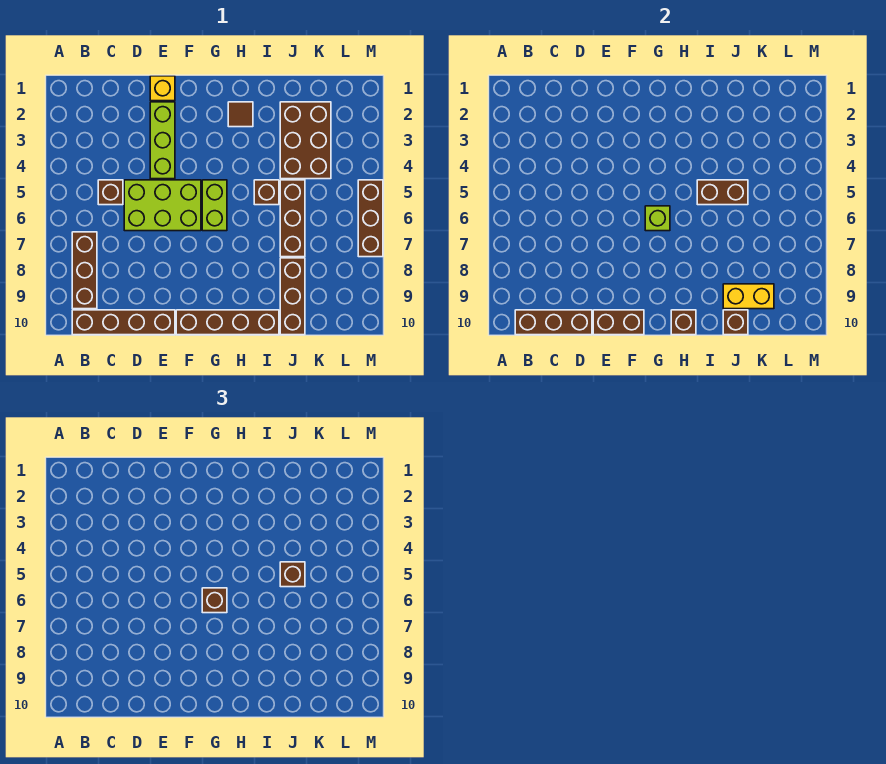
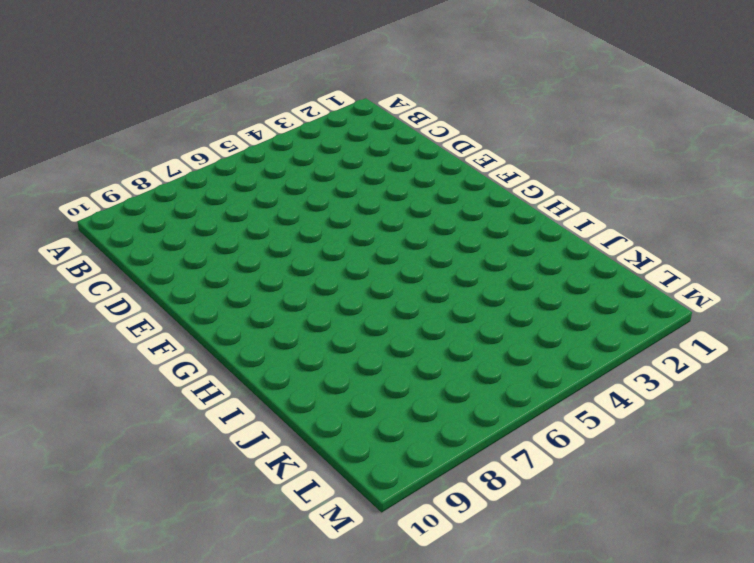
none -> brown 1x3 brick [72,232,97,309]
none -> brown 1x4 brick [72,310,175,335]
none -> brown 1x1 brick [98,180,123,205]

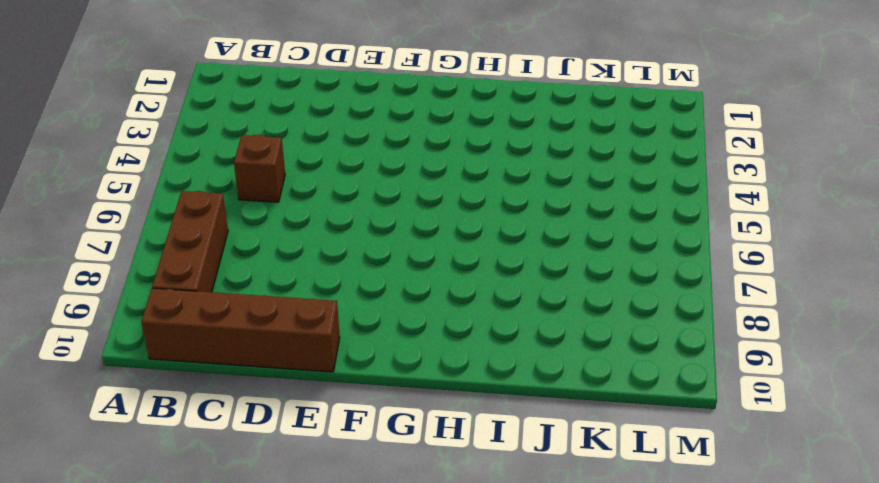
none -> lime 2x3 brick [124,180,201,231]
none -> yellow 1x1 brick [150,76,175,101]
none -> lime 1x3 brick [150,102,175,179]

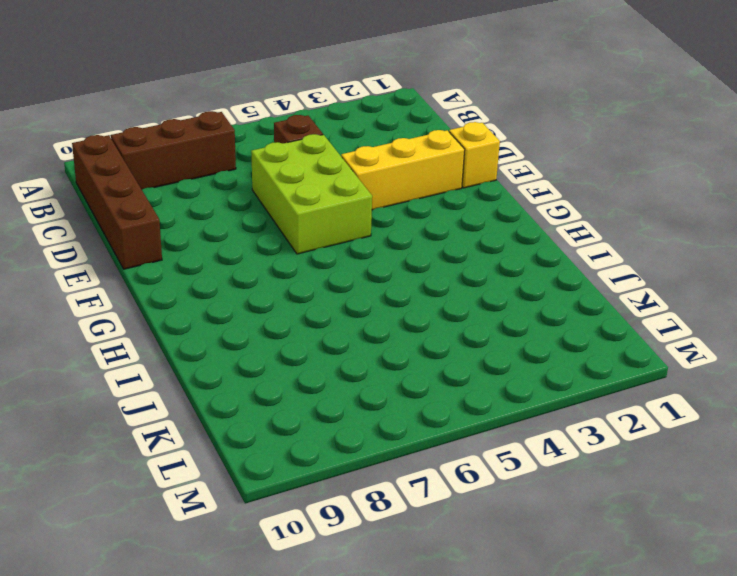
yellow 1x3 brick [341,130,465,210] -> lime 1x3 brick [150,102,175,179]
none -> brown 1x4 brick [176,310,279,335]
none -> lime 1x2 brick [202,180,227,231]
none -> brown 1x1 tile [228,102,253,127]

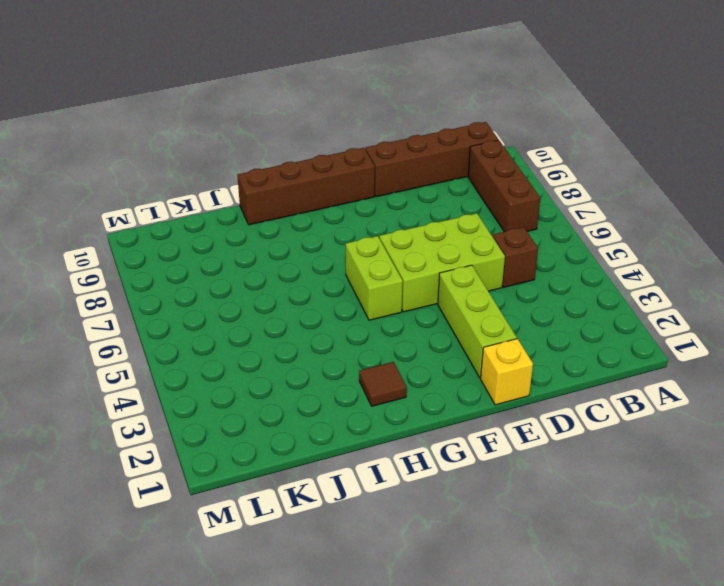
none -> brown 1x1 brick [254,180,279,205]
none -> brown 2x3 brick [280,102,331,179]
none -> brown 1x3 brick [280,180,305,257]

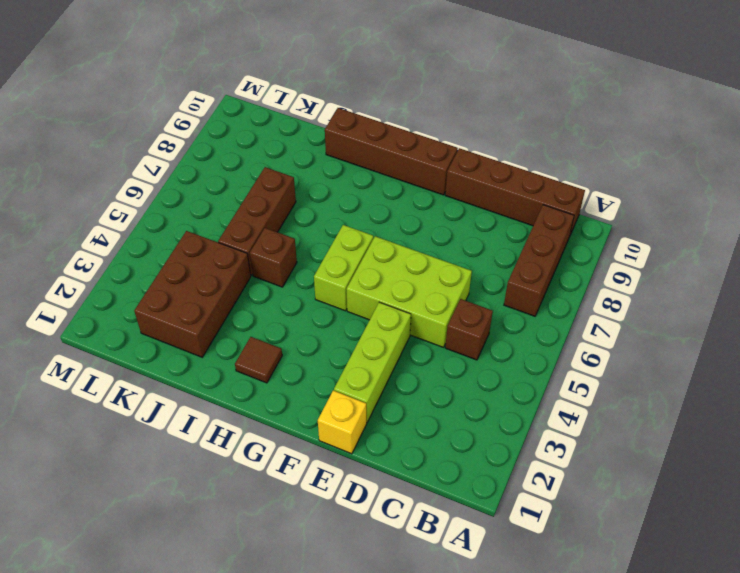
none -> brown 1x3 brick [280,258,305,335]
none -> brown 1x3 brick [358,180,383,257]
none -> brown 1x3 brick [515,310,592,335]

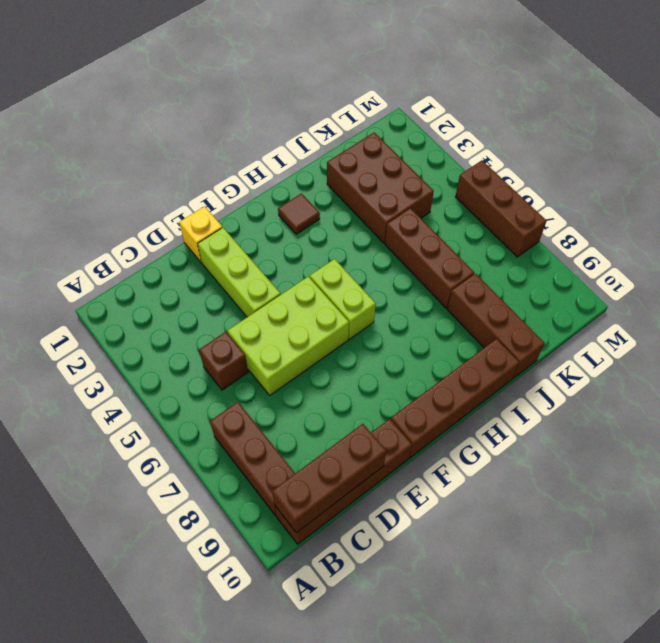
none -> brown 1x1 brick [254,180,279,205]
none -> brown 1x2 brick [593,310,644,335]
none -> lime 1x1 brick [645,206,670,231]

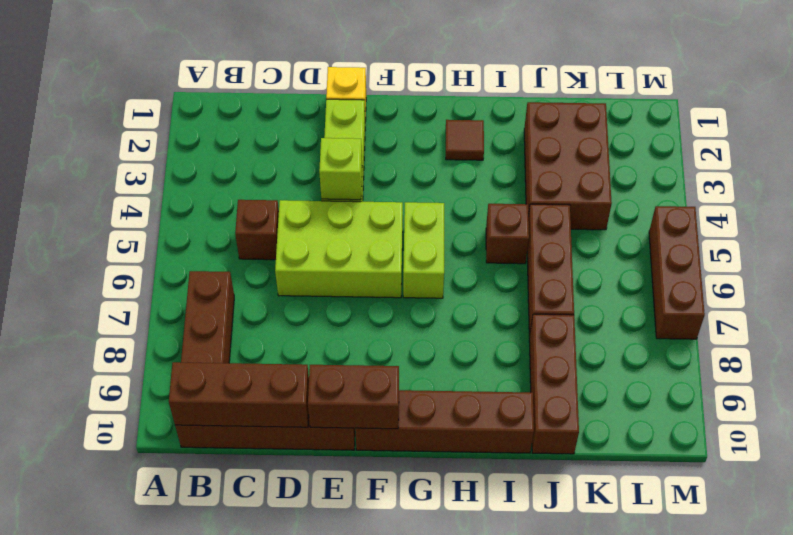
lime 1x1 brick [319,138,362,200] -> lime 1x1 brick moved to [645,206,670,231]
none -> brown 1x1 brick [671,310,696,335]
none -> brown 1x2 brick [697,180,748,205]
none -> yellow 1x2 brick [723,284,774,309]

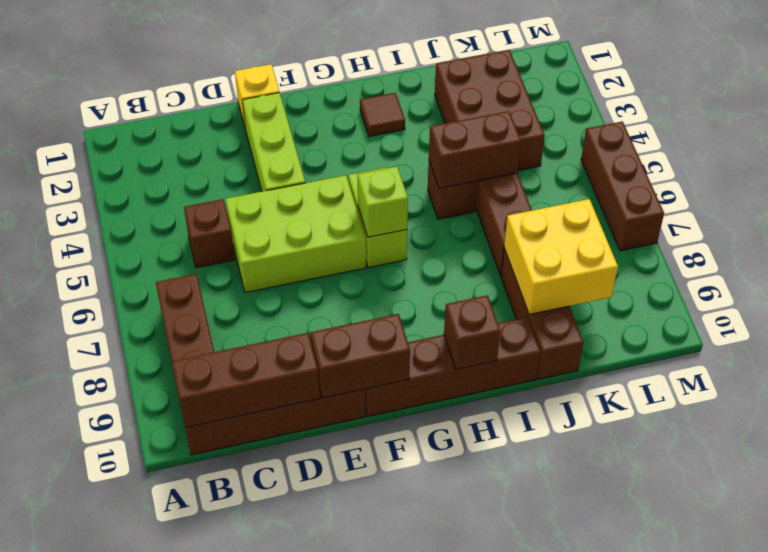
yellow 2x2 brick [504,199,618,314] -> yellow 1x2 brick [723,284,774,309]
none -> brown 1x1 brick [723,310,748,335]
none -> brown 1x1 brick [202,588,227,613]
none -> brown 1x1 brick [280,562,305,587]

